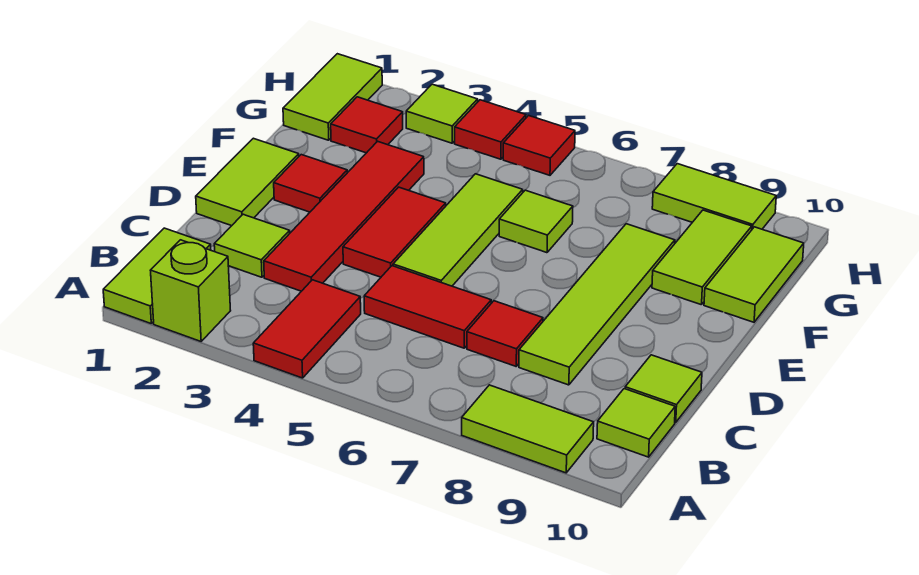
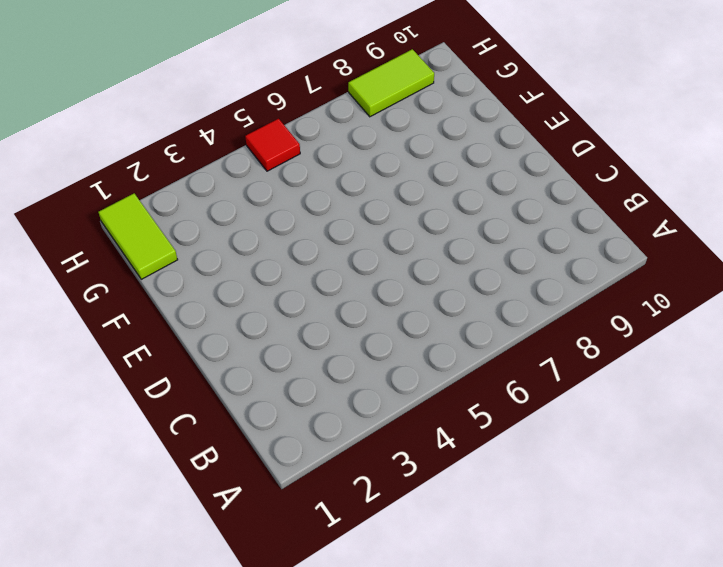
none -> lime 1x2 tile [103,228,211,323]
none -> lime 1x1 brick [150,240,231,341]
none -> red 1x2 tile [253,280,361,378]

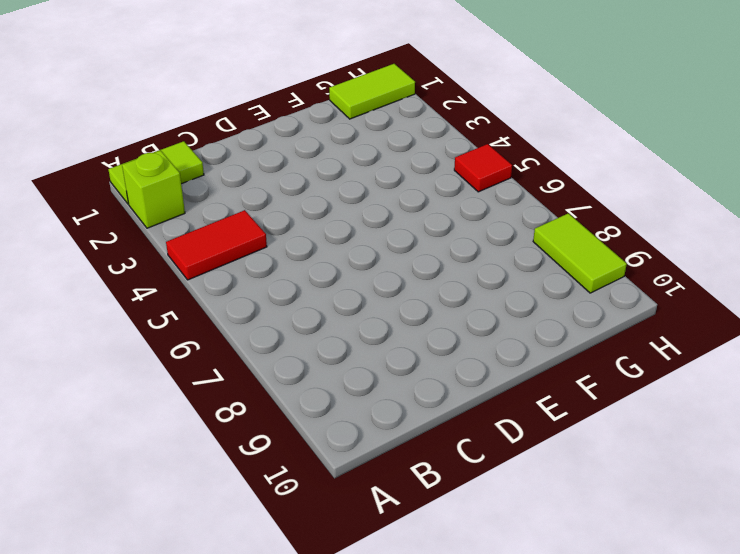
none -> lime 1x2 tile [462,385,594,473]
none -> lime 1x1 tile [597,389,675,457]
none -> lime 1x1 tile [214,214,290,277]

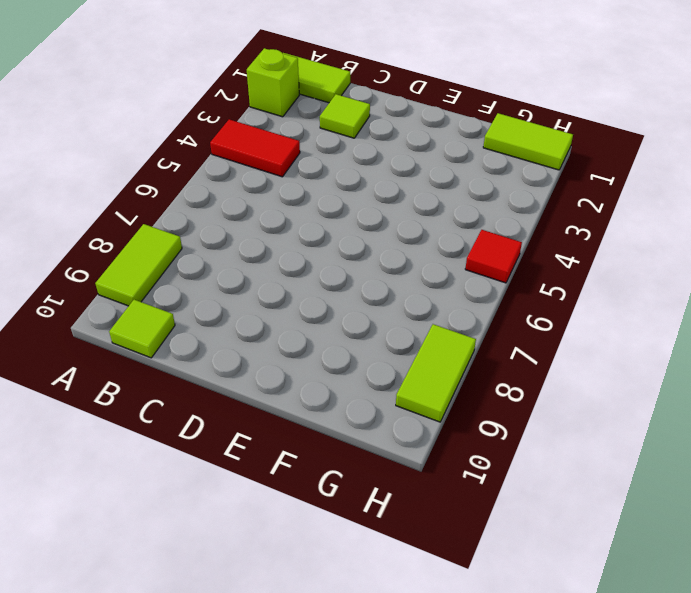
none -> red 1x4 tile [264,141,424,291]
none -> red 1x2 tile [364,266,491,348]
none -> red 1x1 tile [467,301,543,366]

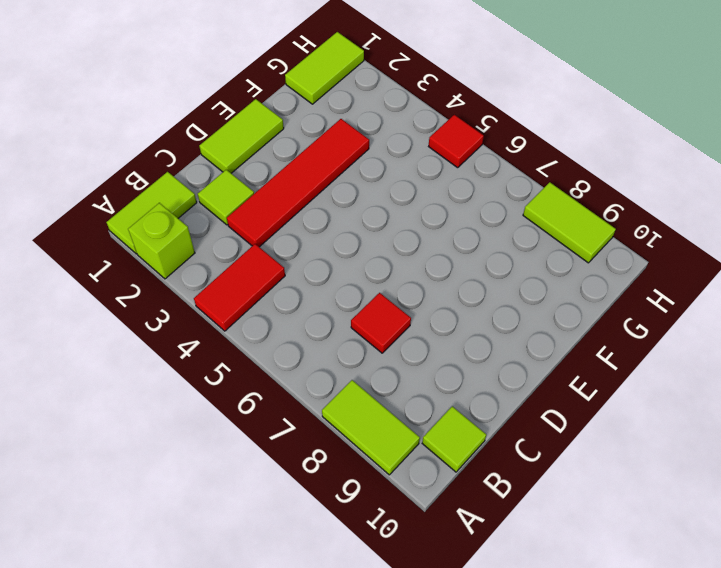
none -> red 1x2 tile [364,266,491,348]
none -> lime 1x4 tile [519,224,675,385]
none -> lime 1x1 tile [625,355,702,422]

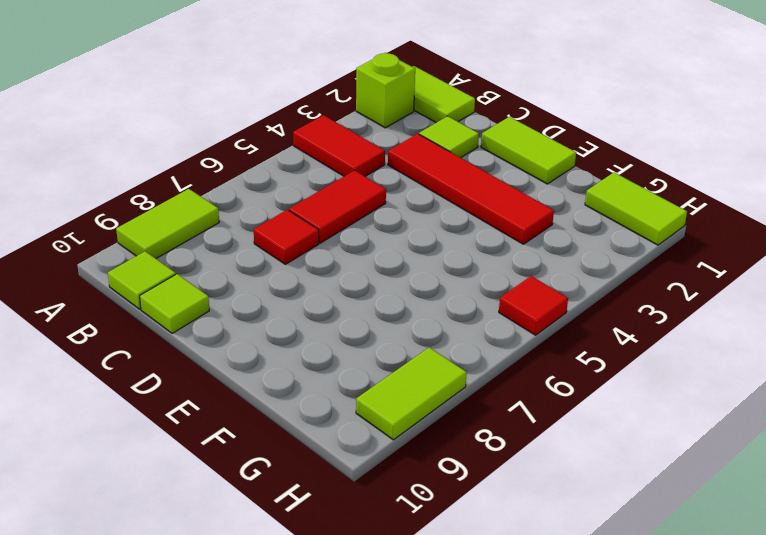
none -> lime 1x4 tile [519,224,675,385]
none -> red 1x2 tile [343,187,446,277]
none -> lime 1x3 tile [393,174,523,286]

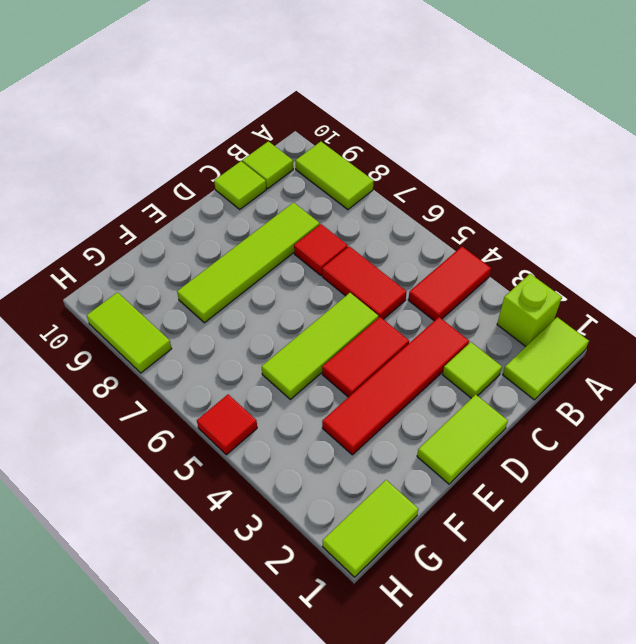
none -> red 1x1 tile [274,155,347,212]
none -> lime 1x1 tile [499,190,573,253]
none -> lime 1x2 tile [652,210,752,305]

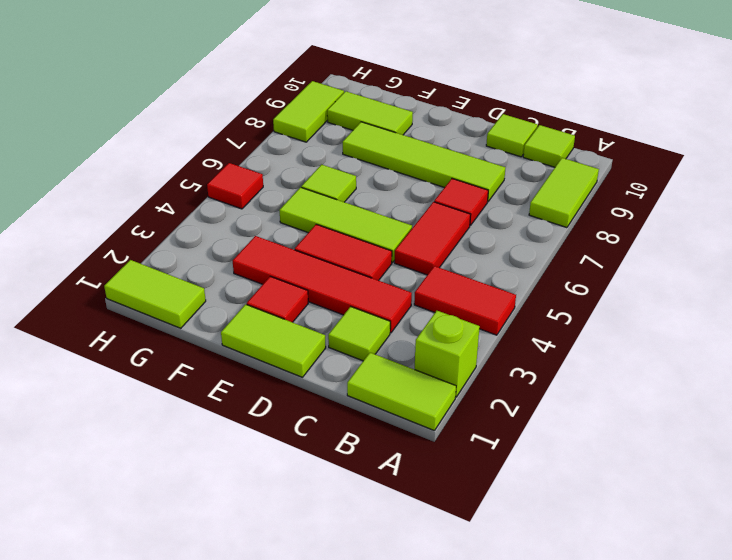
none -> lime 1x2 tile [704,227,804,322]
none -> red 1x1 tile [331,97,403,153]
none -> lime 1x1 tile [406,84,478,143]

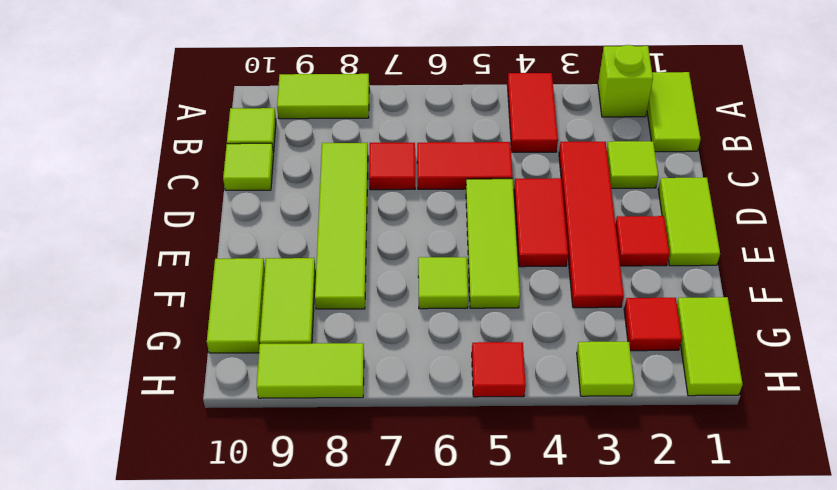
none -> red 1x1 tile [455,100,526,159]

